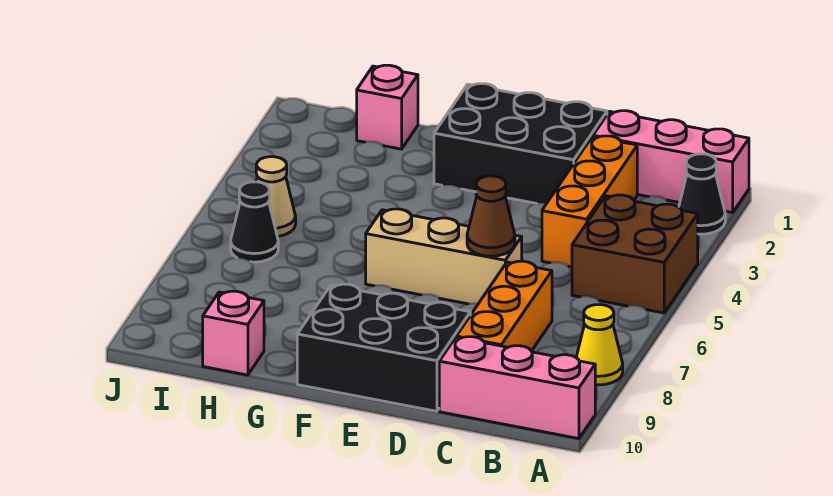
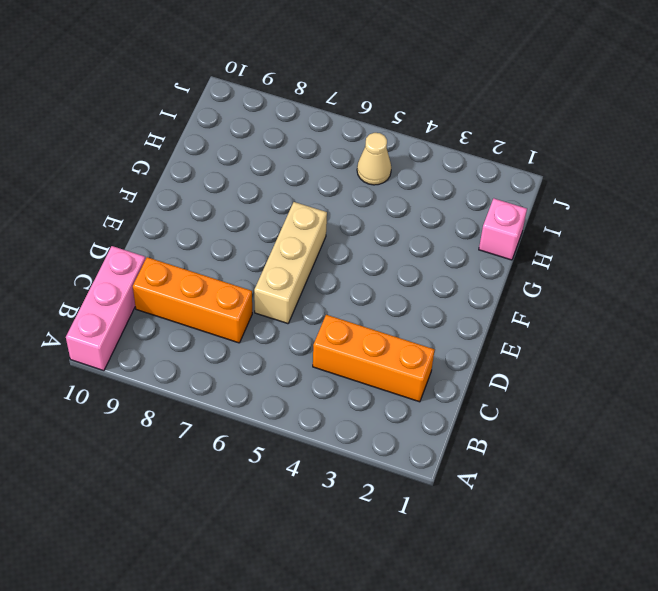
none -> pink 1x3 brick [593,111,749,213]
none -> black 1x1 cone [679,154,725,234]
none -> brown 2x2 brick [572,195,698,313]

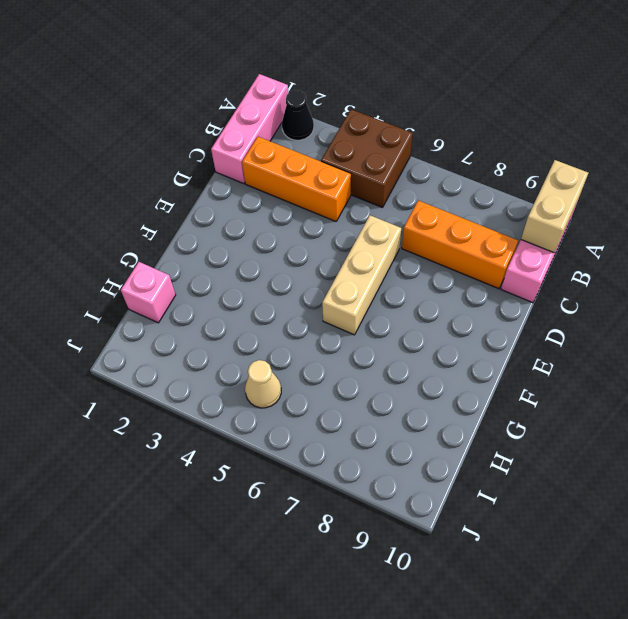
tan 1x2 brick [521,160,588,252] -> none
none -> yellow 1x1 cone [576,305,623,385]
none -> black 2x3 brick [434,84,607,204]
none -> black 2x3 brick [297,284,470,411]

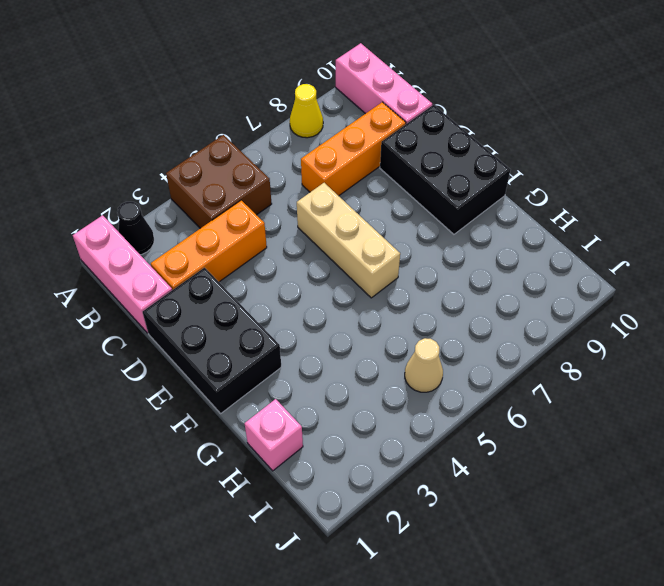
none -> pink 1x1 brick [203,291,264,375]
none -> black 1x1 cone [231,182,278,262]
none -> brown 1x1 cone [467,176,515,256]

